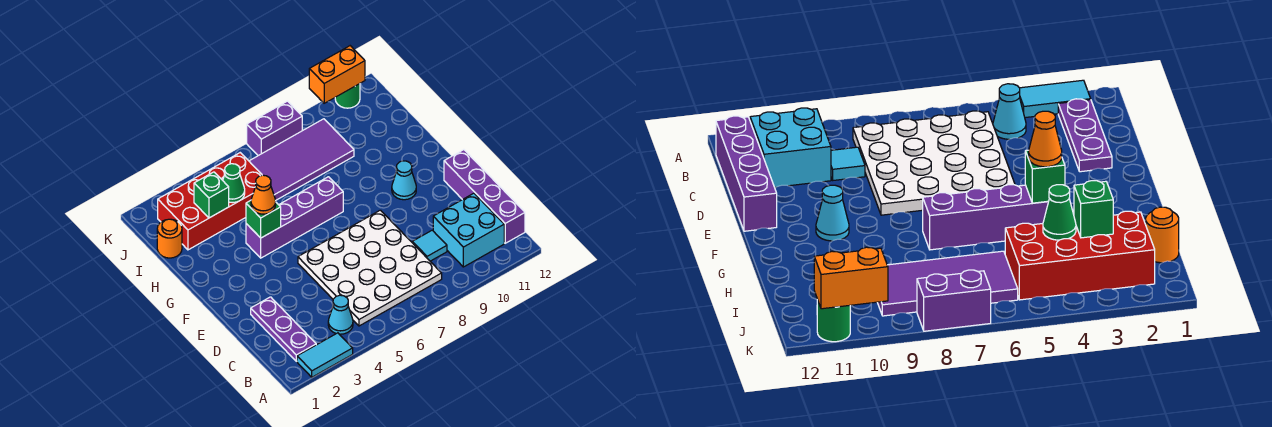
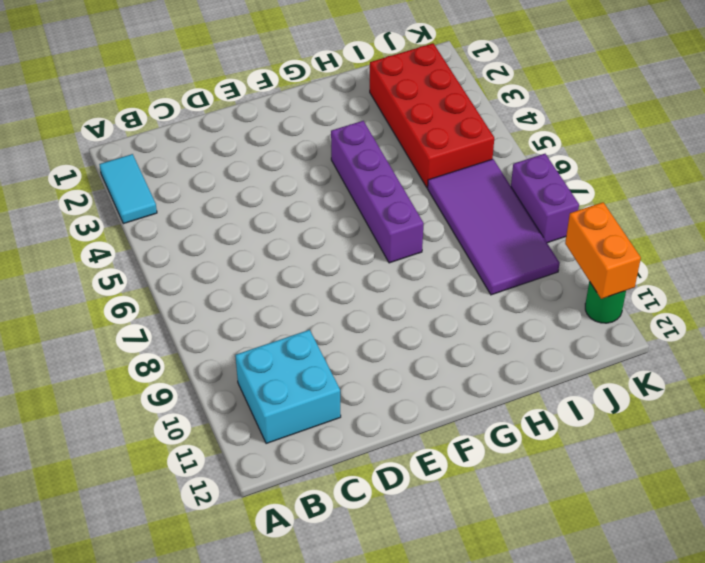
none -> purple 1x3 plate [251,297,316,361]
none -> cyan 1x1 cone [328,295,353,334]
none -> white 4x4 plate [298,210,442,326]

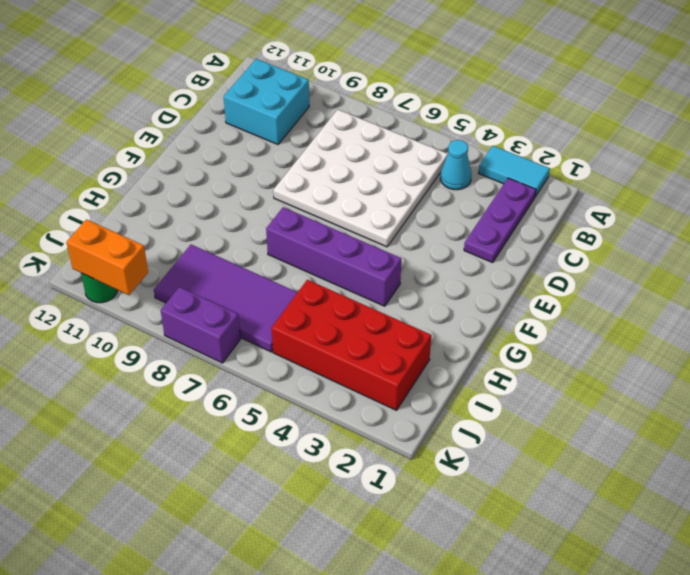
none -> purple 1x4 brick [444,150,525,243]
none -> cyan 1x1 tile [412,230,447,261]
none -> cyan 1x1 cone [392,161,416,200]

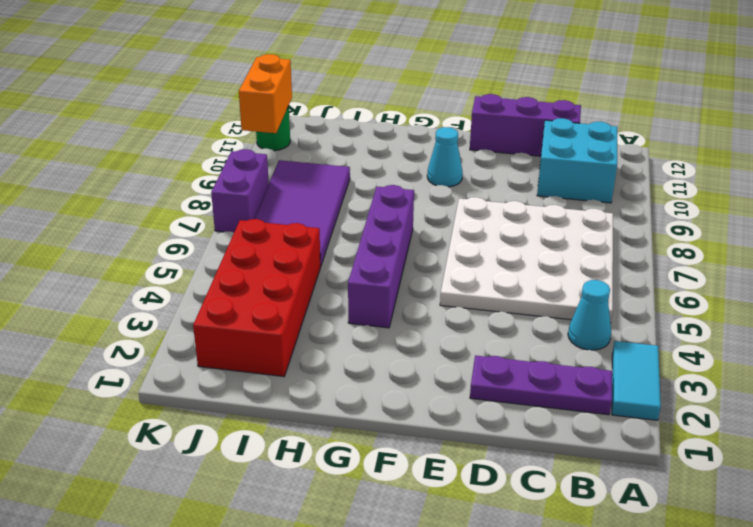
purple 1x3 brick [470,94,581,156] -> purple 1x4 brick [444,150,525,243]
none -> cyan 1x1 tile [412,230,447,261]
none -> orange 1x1 round brick [157,219,182,258]
none -> green 1x1 brick [246,200,281,238]

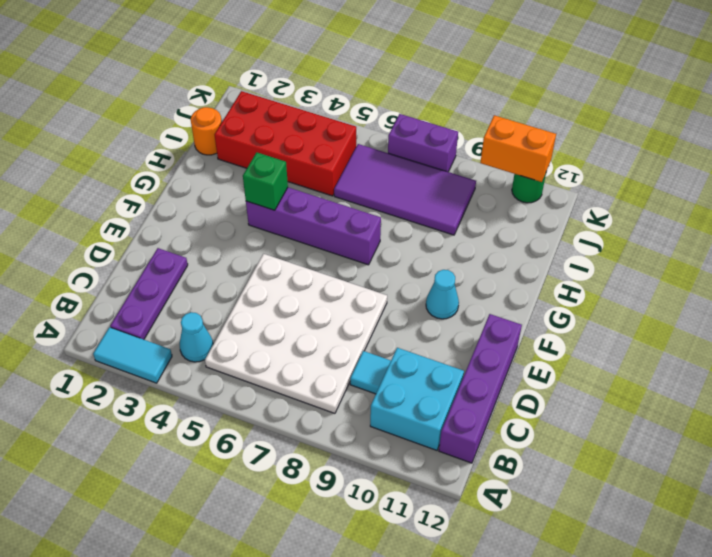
none -> green 1x1 brick [194,172,229,218]
none -> green 1x1 cone [223,164,245,203]
none -> orange 1x1 cone [251,175,276,214]

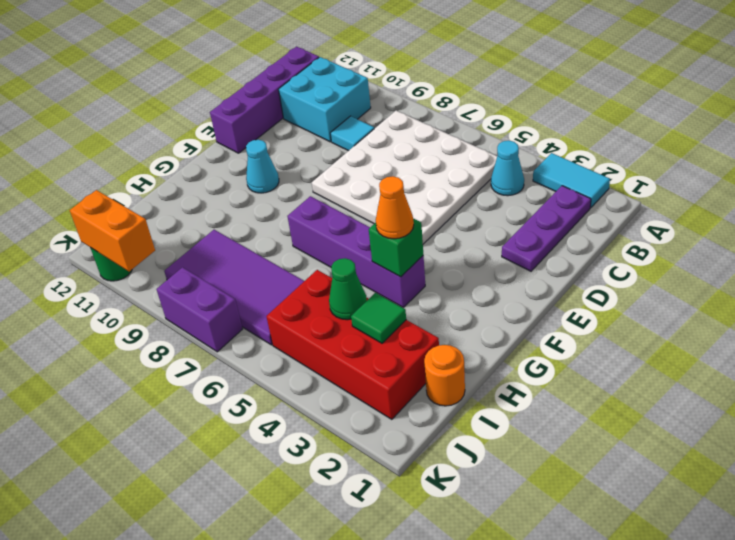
green 1x1 tile [351,293,406,343] -> green 1x1 brick [194,172,229,218]

